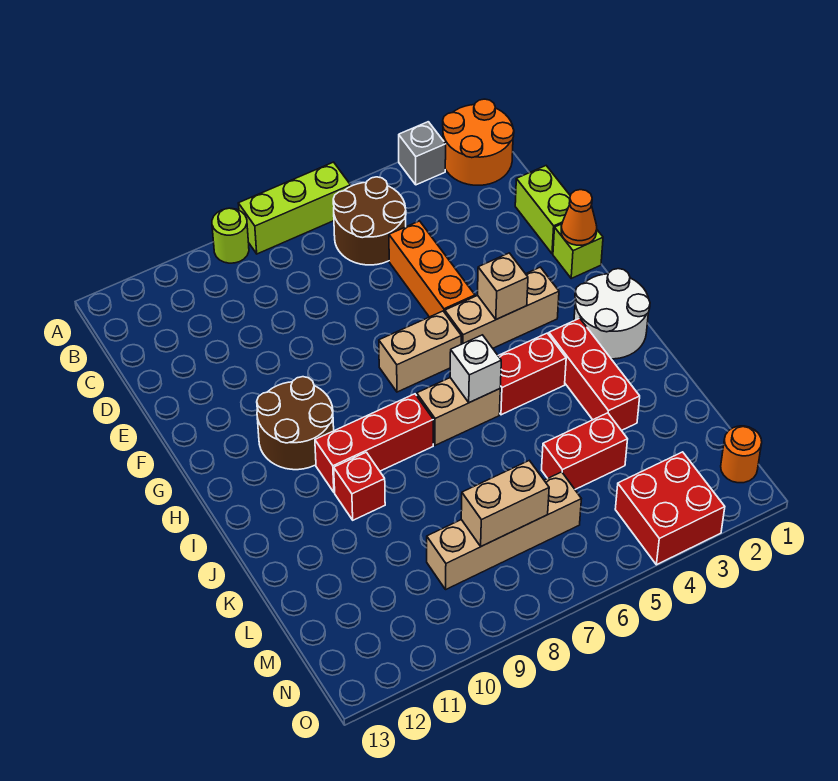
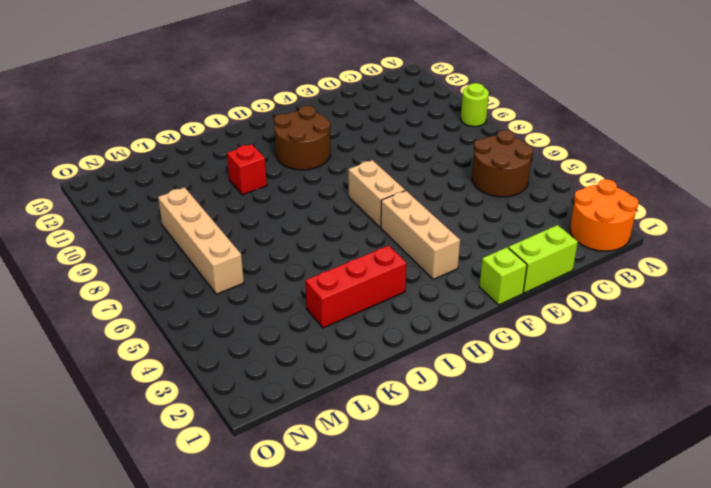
none -> grey 1x1 brick [399,122,446,185]
none -> lime 1x3 brick [238,162,351,254]
none -> orange 1x3 brick [389,221,475,317]

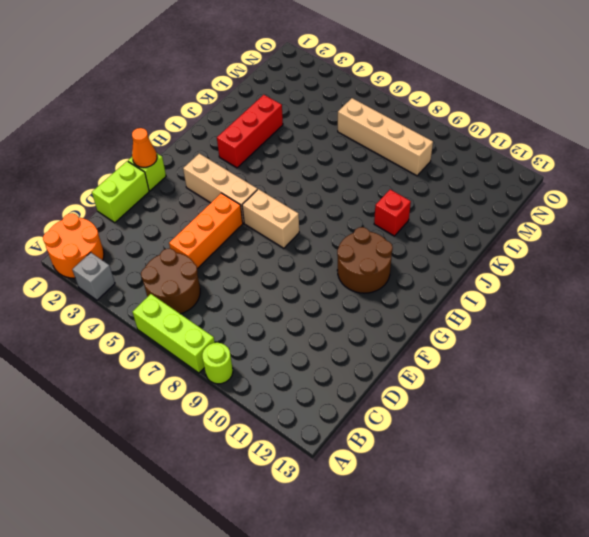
none -> white 2x2 round brick [574,269,650,359]
none -> red 1x2 brick [498,333,566,415]
none -> tan 1x2 brick [417,378,500,445]

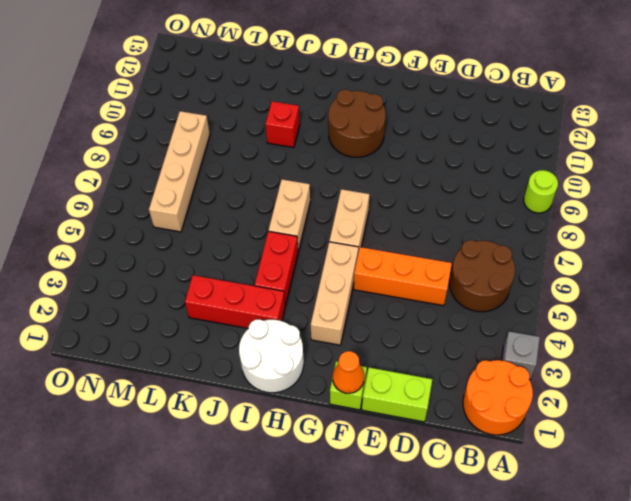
none -> lime 1x3 brick [238,162,351,254]
none -> red 1x3 brick [315,394,433,492]
none -> red 1x2 brick [542,413,628,489]

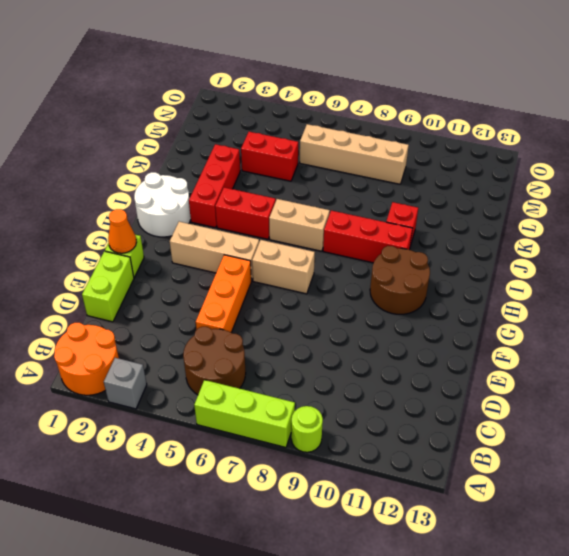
none -> orange 1x1 round brick [721,426,762,483]
none -> red 2x2 brick [615,452,725,565]
none -> tan 1x1 brick [478,253,528,319]

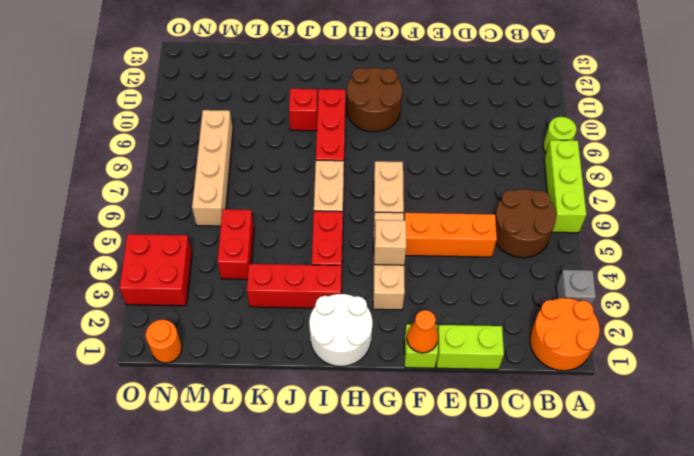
none -> white 1x1 brick [450,335,501,403]
none -> tan 1x2 brick [461,460,549,546]

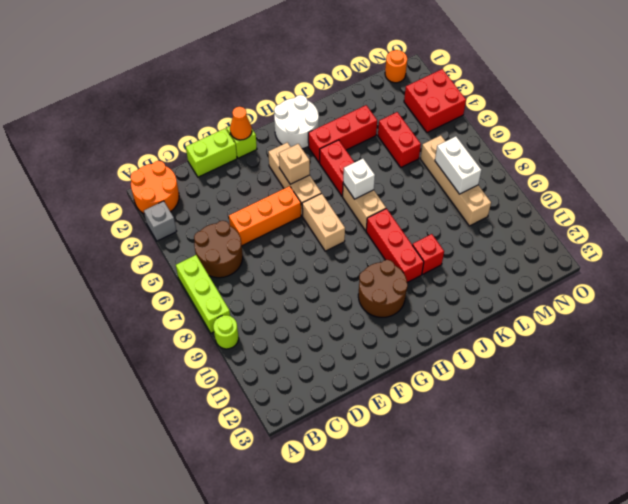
white 1x2 brick [435,136,481,194] -> tan 1x2 brick [461,460,549,546]

